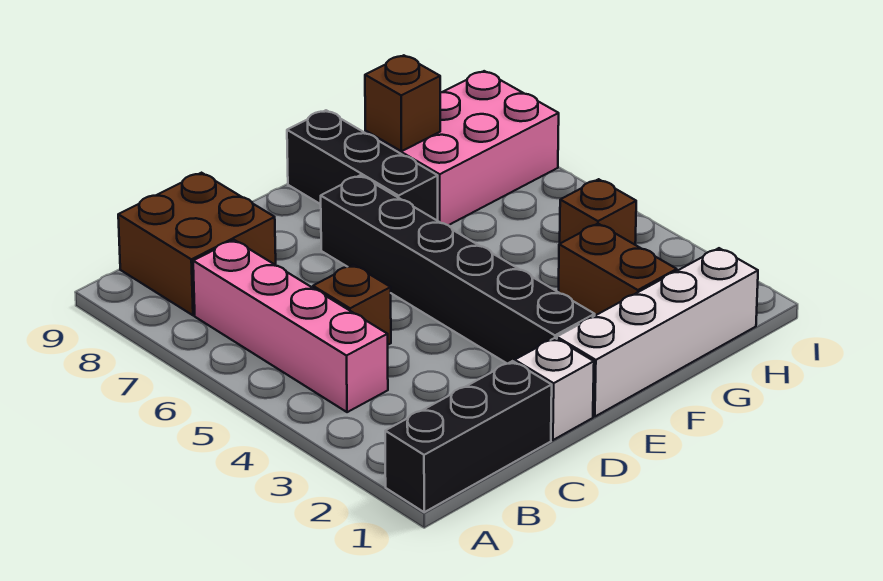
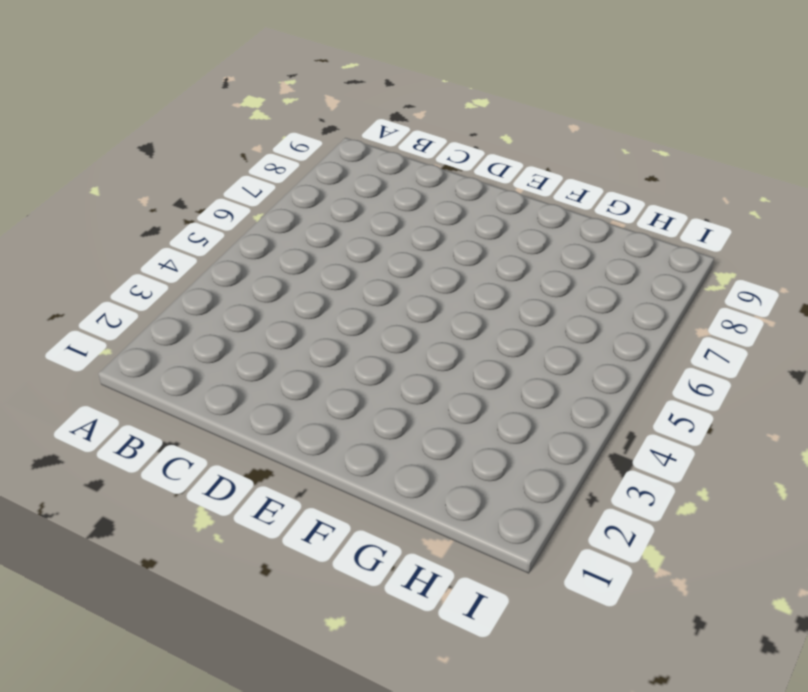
none -> black 1x3 brick [385,361,552,512]
none -> pink 1x4 brick [193,240,388,412]
none -> brown 2x2 brick [118,173,276,315]

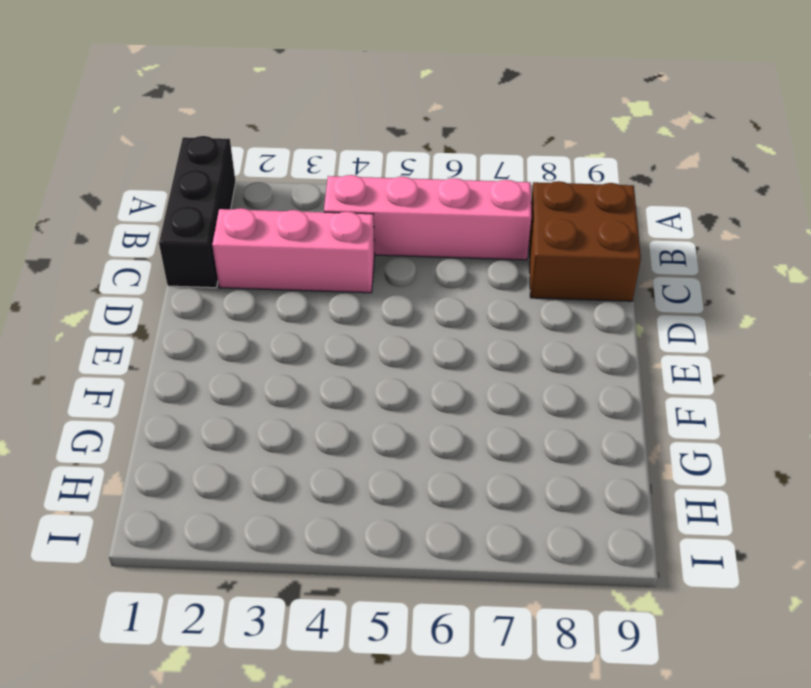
pink 1x3 brick [212,208,375,293] -> none
none -> brown 1x1 brick [313,265,391,345]
none -> white 1x1 brick [515,338,594,440]
none -> white 1x4 brick [557,248,758,417]

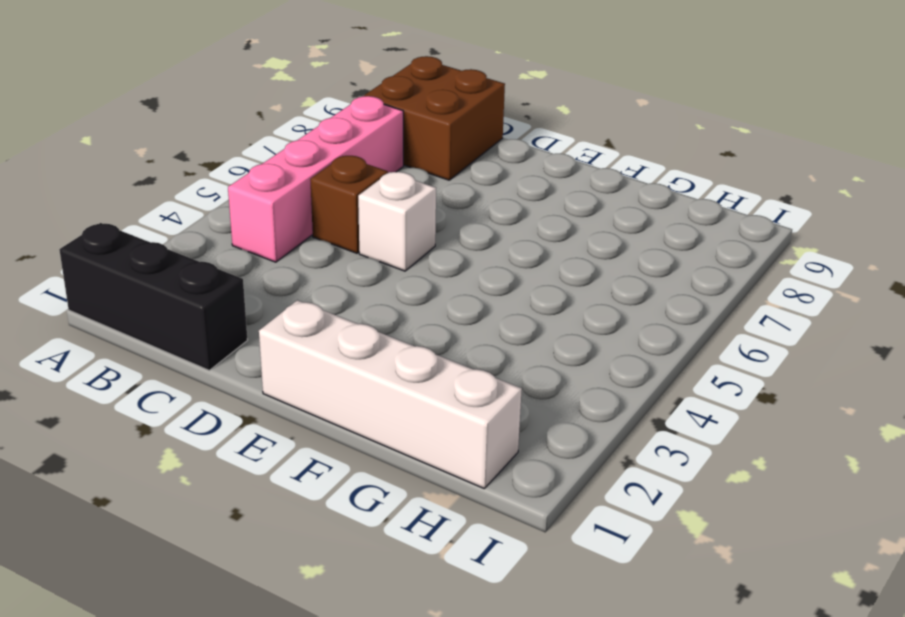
white 1x1 brick [358,172,436,271] -> white 1x1 brick moved to [515,338,594,440]
none -> black 1x6 brick [321,175,595,364]
none -> black 1x3 brick [287,110,438,221]
none -> brown 1x2 brick [559,224,677,316]

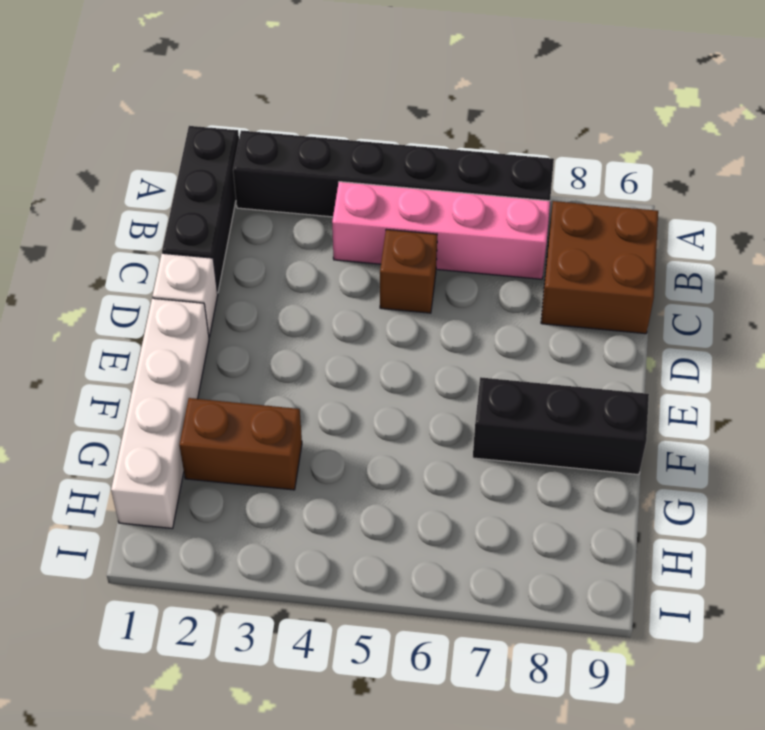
black 1x6 brick [233,130,554,217] -> black 1x6 brick moved to [321,175,595,364]
none -> pink 2x3 brick [365,71,559,225]
none -> brown 1x1 brick [560,179,636,245]
none -> brown 1x1 brick [365,55,440,151]

